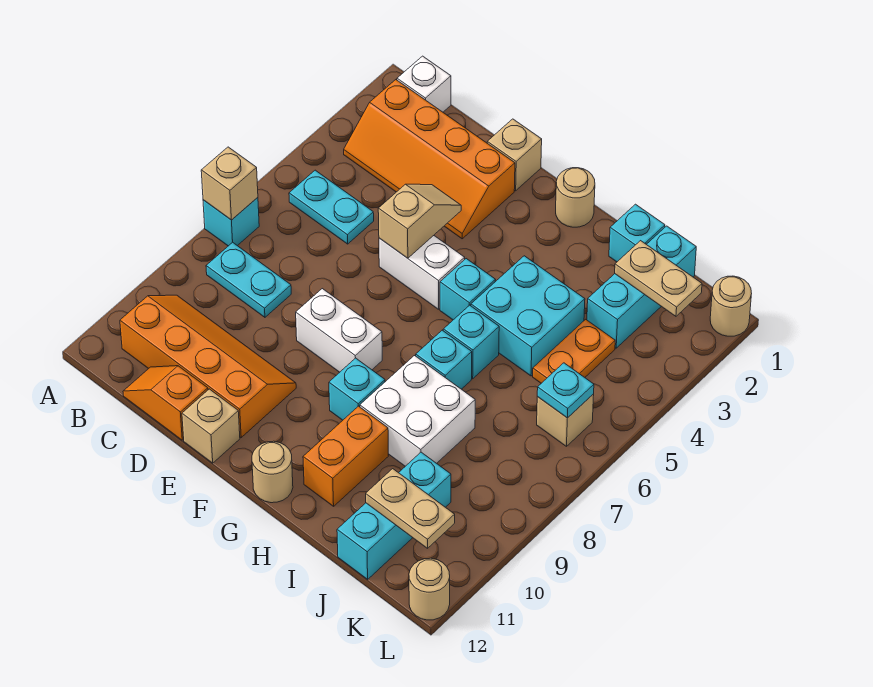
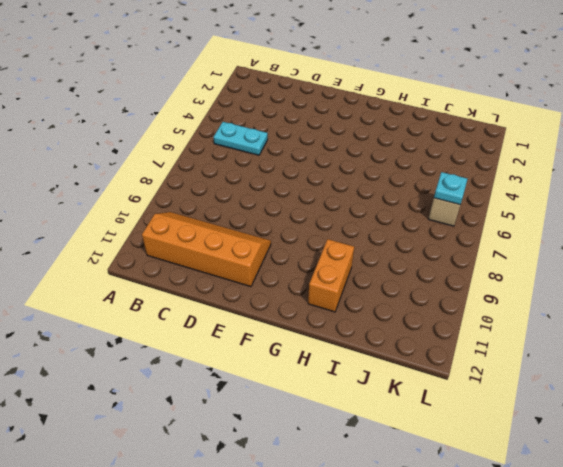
none -> cyan 1x1 brick [203,197,259,246]
none -> white 1x1 brick [397,56,451,112]
none -> orange 2x4 slope [344,80,515,239]
none -> cyan 1x2 plate [206,242,291,317]

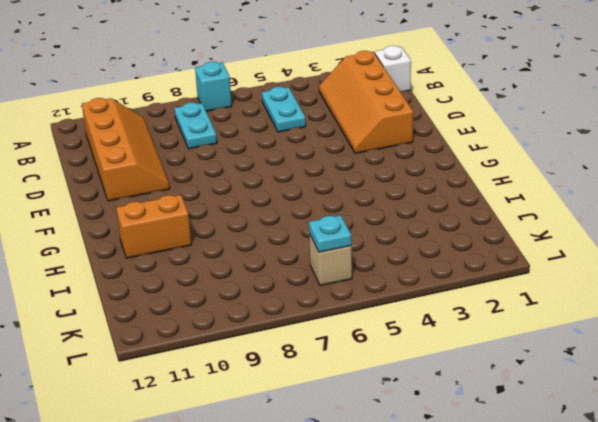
none -> orange 1x2 slope [123,366,208,440]
none -> tan 1x1 brick [487,119,542,191]
none -> white 1x2 brick [379,236,465,309]
none -> white 1x2 brick [296,289,382,372]

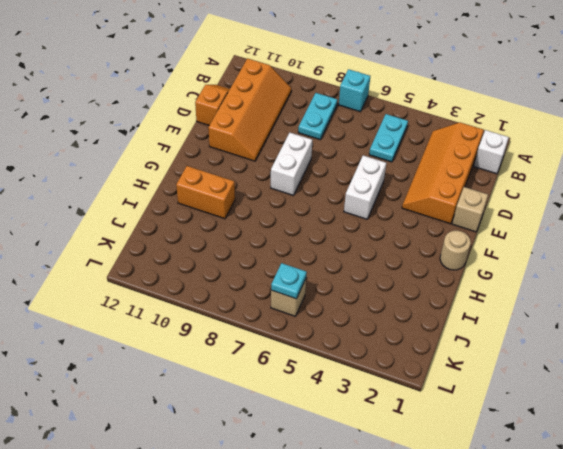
none -> tan 1x1 brick [182,389,240,463]
none -> cyan 1x1 brick [440,259,495,320]
none -> cyan 1x1 brick [329,358,385,420]
none -> tan 1x1 round brick [252,441,293,503]

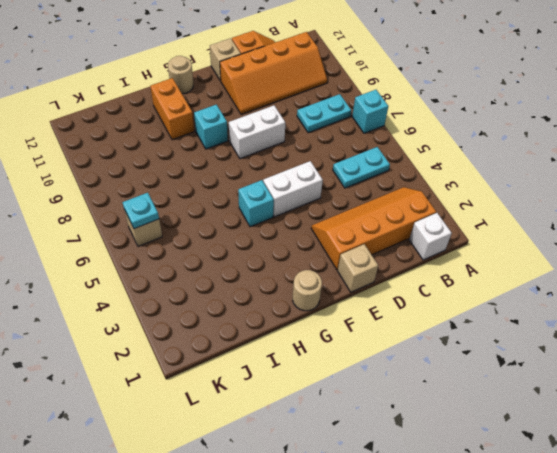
none -> cyan 2x2 brick [471,256,585,376]
none -> cyan 1x1 brick [443,305,499,379]
none -> cyan 1x1 brick [416,330,472,389]
none -> white 2x2 brick [360,356,475,466]

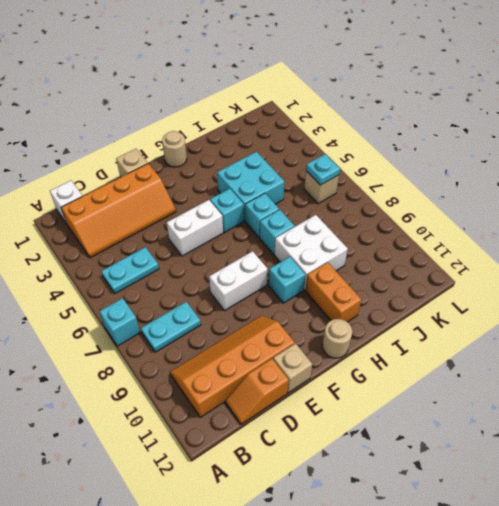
none -> cyan 1x1 brick [609,204,665,262]
none -> cyan 1x3 brick [587,226,696,348]
none -> orange 1x2 plate [533,319,615,383]
none -> cyan 1x3 brick [337,452,451,579]

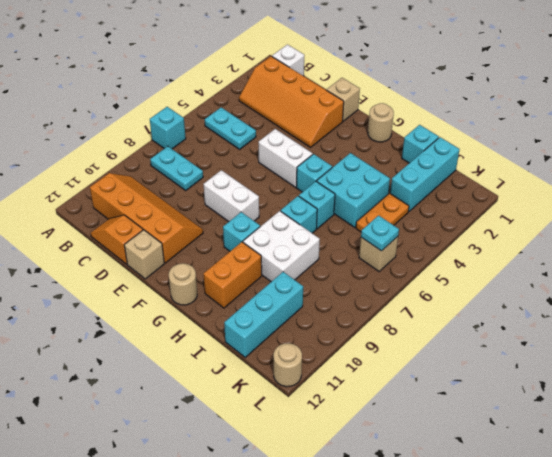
none -> tan 1x1 round brick [710,276,752,336]
none -> tan 1x1 brick [201,147,258,220]
none -> tan 1x2 slope [378,184,461,258]
none -> tan 1x2 plate [615,241,702,316]

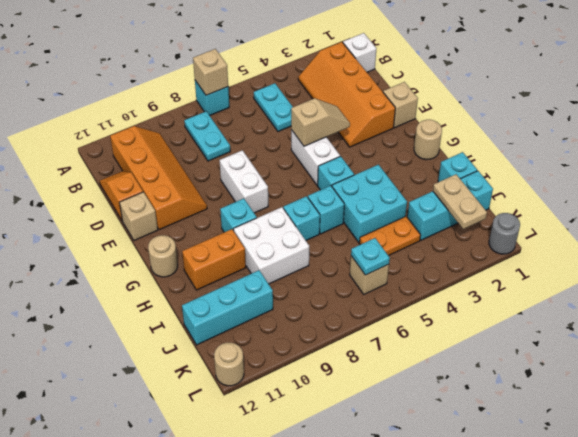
grey 1x1 round brick [489,213,520,254] -> tan 1x1 round brick [710,276,752,336]
none -> tan 1x2 plate [366,469,455,548]

